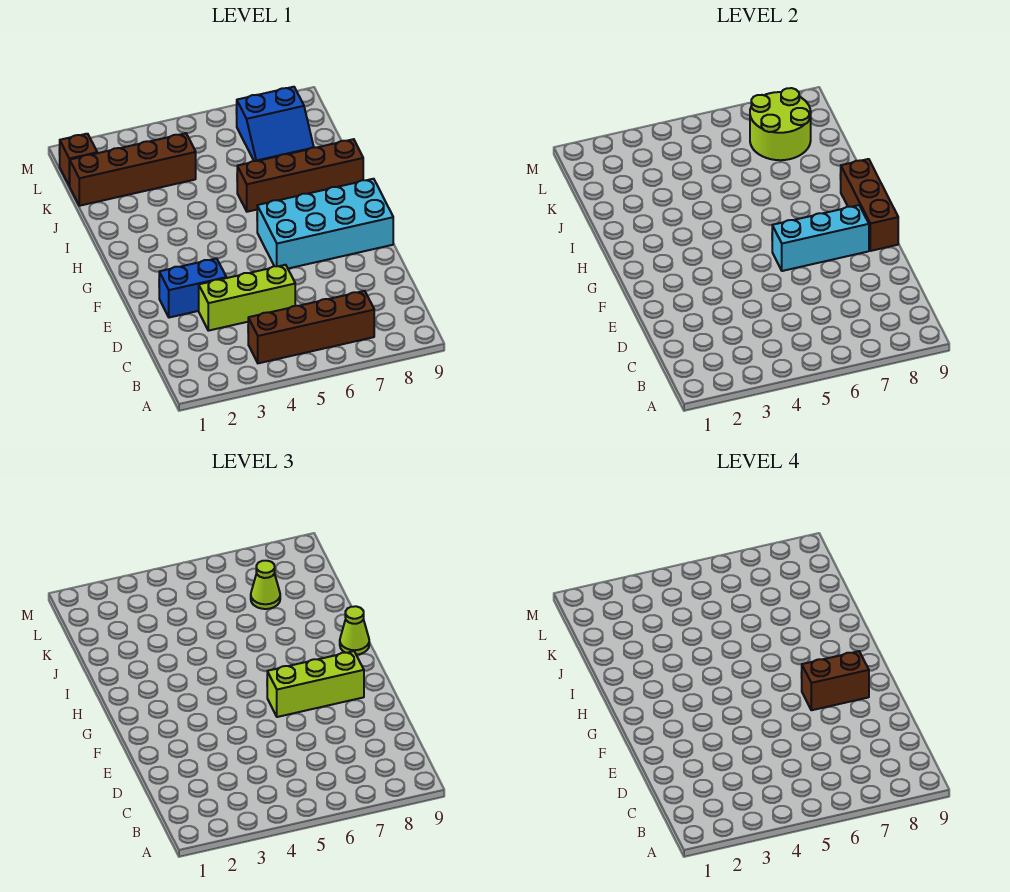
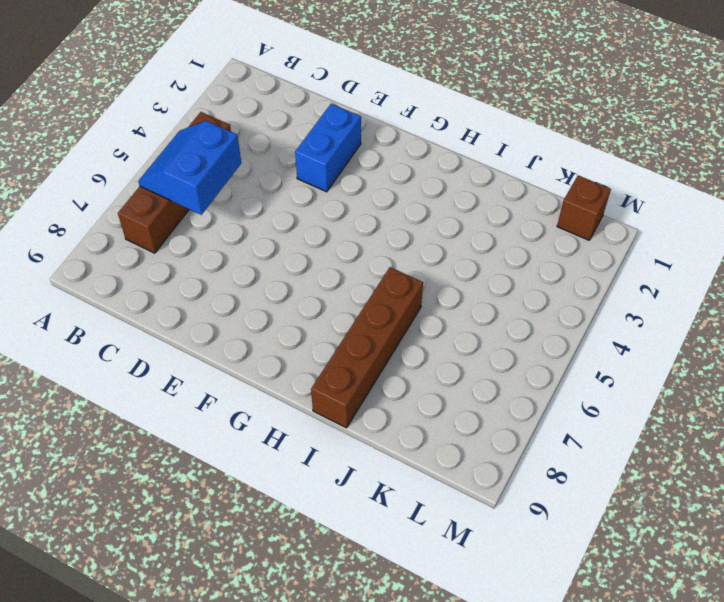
blue 2x2 slope [138,121,241,215] -> blue 2x2 slope moved to [236,87,314,161]
none -> lime 1x3 brick [199,265,295,331]
none -> cyan 2x4 brick [257,179,393,268]
none -> brown 1x4 brick [70,133,196,206]

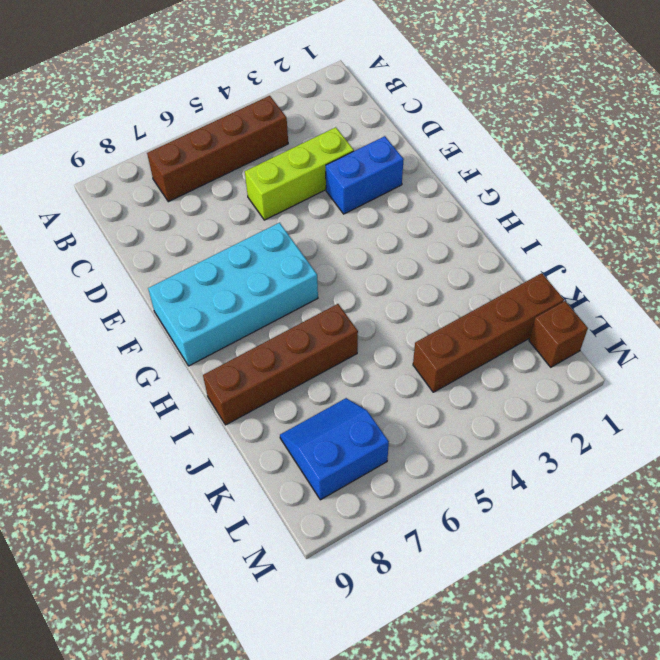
none -> cyan 1x3 brick [772,205,869,271]
none -> brown 1x3 brick [840,159,898,251]
none -> lime 2x2 round brick [750,88,811,160]

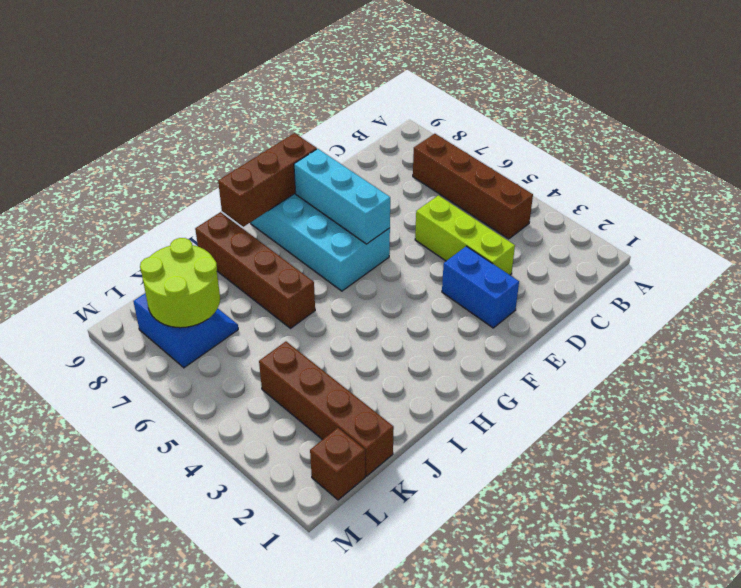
none -> lime 1x3 brick [267,651,364,717]
none -> lime 1x1 cone [340,606,369,655]
none -> lime 1x1 cone [251,561,280,609]

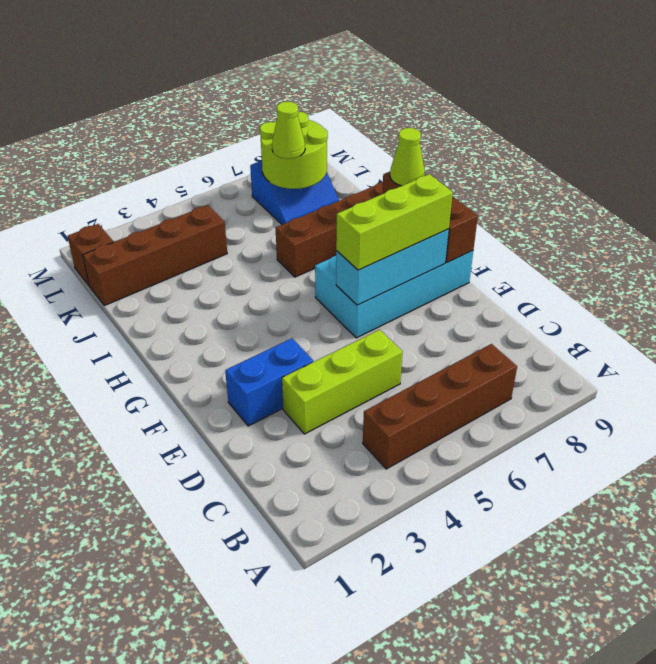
none -> brown 1x2 brick [801,651,869,710]

